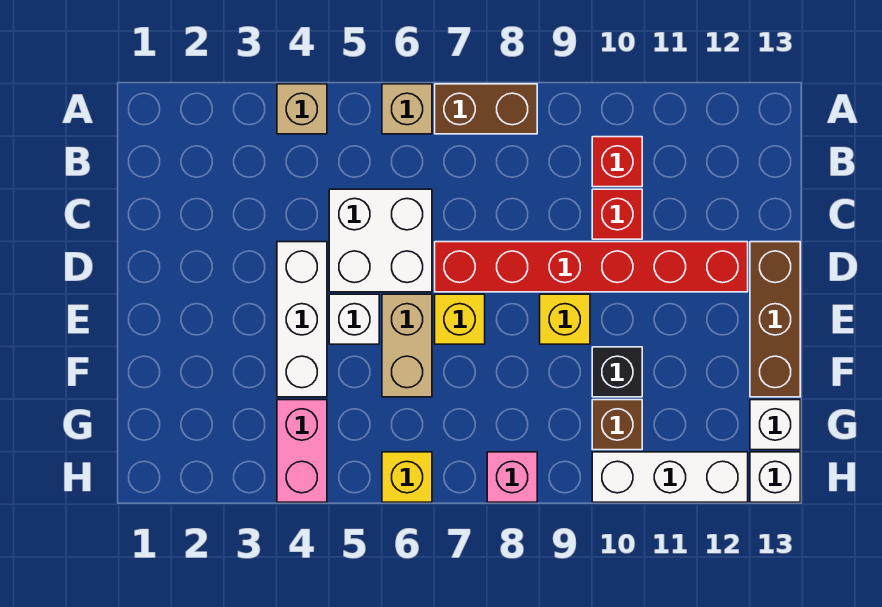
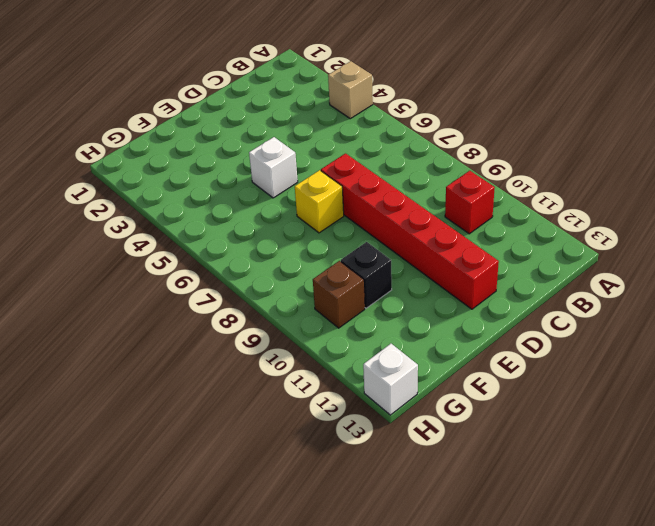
none -> tan 1x1 brick [382,84,432,134]
none -> brown 1x2 brick [435,84,537,134]
none -> white 2x2 brick [329,189,432,292]

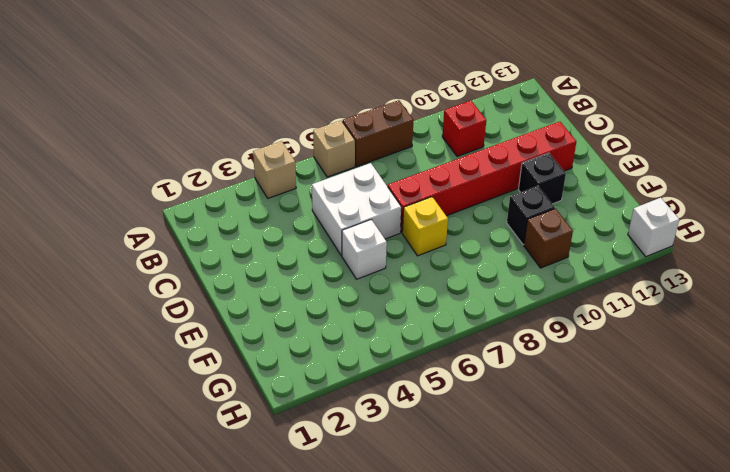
black 1x1 brick [518,153,566,204] -> none
none -> red 1x1 brick [592,189,642,239]
none -> white 1x3 brick [277,242,327,397]
none -> brown 1x3 brick [750,242,800,397]

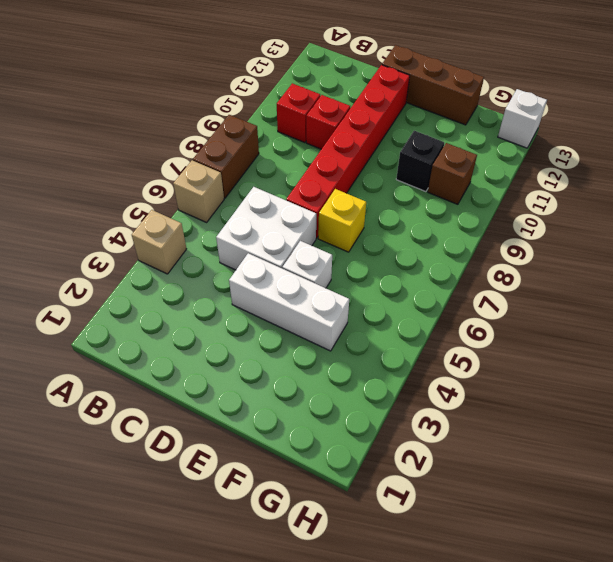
none -> tan 1x2 brick [382,294,432,397]
none -> yellow 1x1 brick [540,294,590,344]
none -> pink 1x2 brick [277,400,327,502]

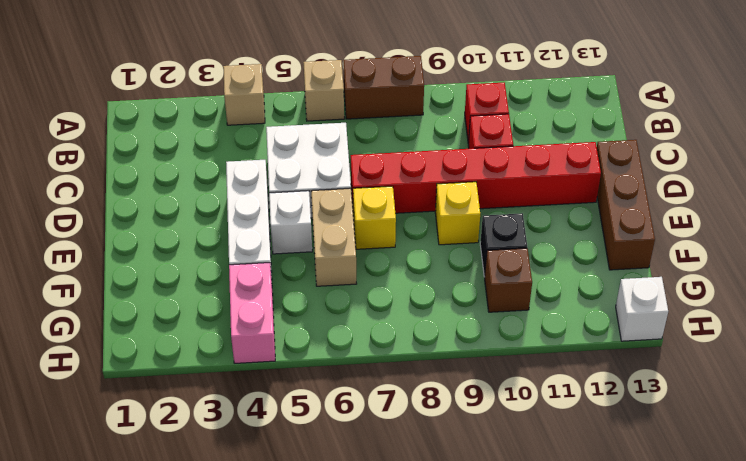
none -> white 1x1 brick [750,400,800,450]
none -> yellow 1x1 brick [382,452,432,502]
none -> pink 1x1 brick [487,452,537,502]

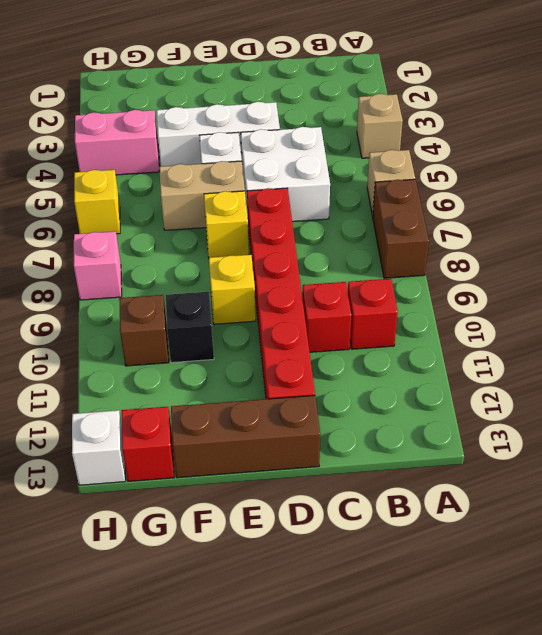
red 1x1 brick [122,407,174,481] -> white 1x1 brick [750,400,800,450]
none -> white 1x3 brick [592,452,748,502]

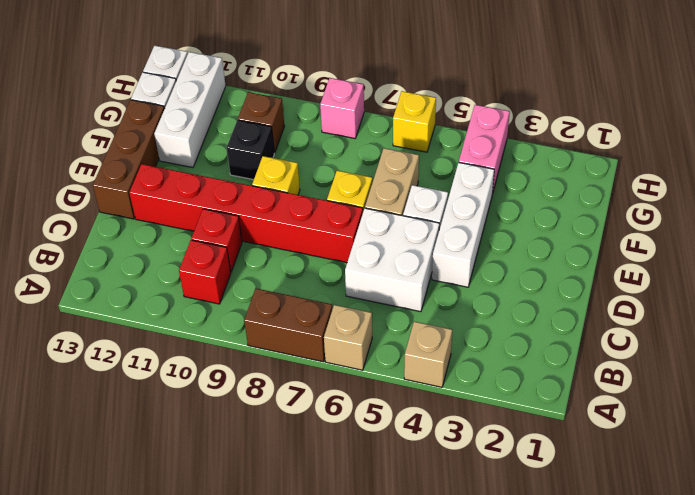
white 1x3 brick [154,52,226,168] -> white 1x3 brick turned to [592,452,748,502]

